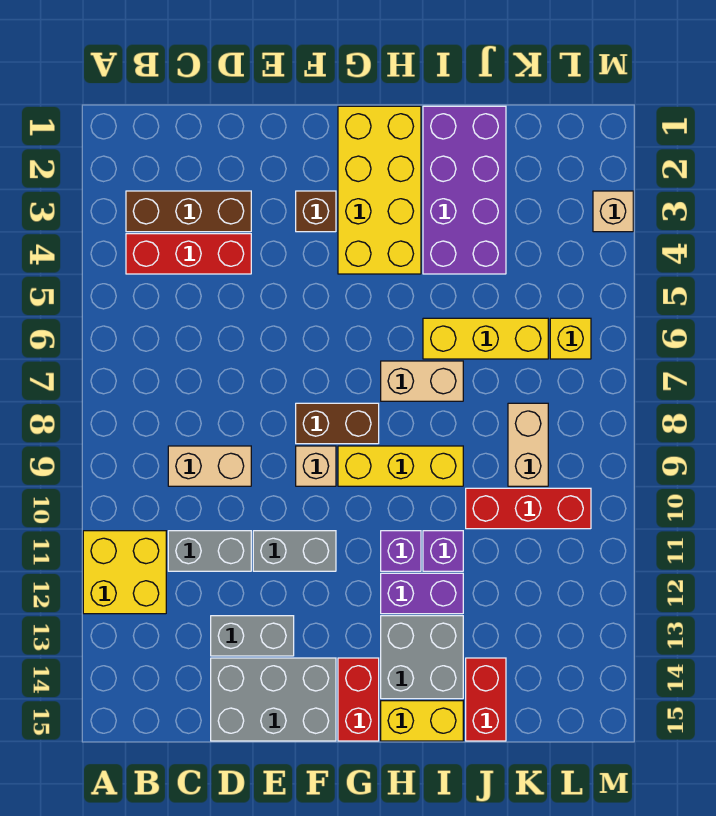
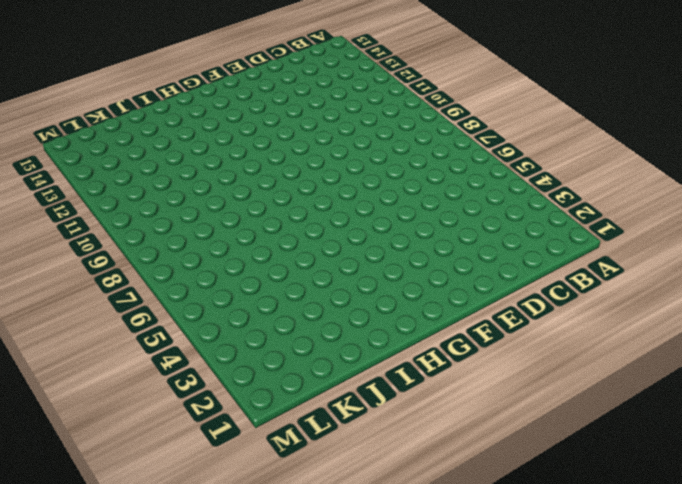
none -> yellow 2x2 brick [83,531,166,614]
none -> brown 1x3 brick [126,191,251,232]
none -> red 1x3 brick [126,234,251,274]

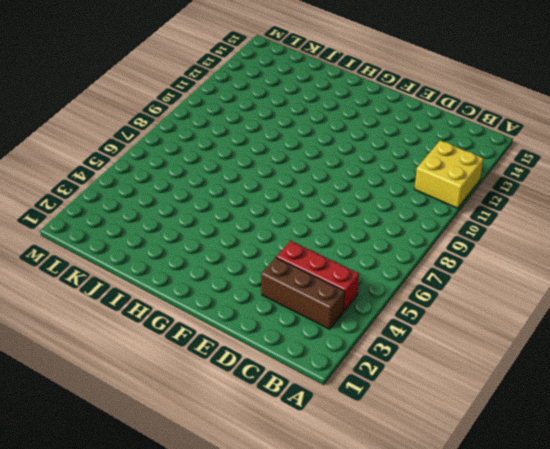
none -> tan 1x2 brick [168,446,251,486]
none -> grey 1x2 brick [168,531,251,571]
none -> grey 1x2 brick [211,616,294,656]

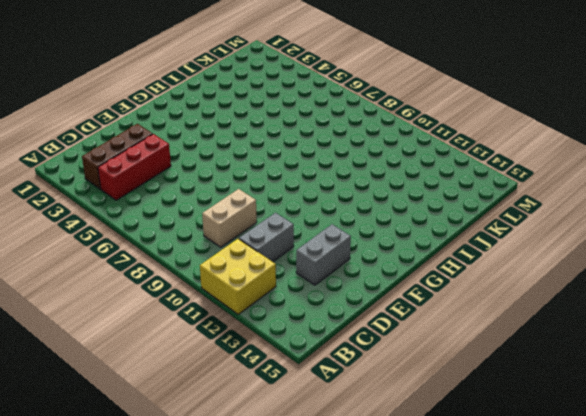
none -> grey 2x3 brick [211,658,336,741]
none -> grey 1x2 brick [253,531,336,571]
none -> brown 1x1 brick [296,191,336,232]

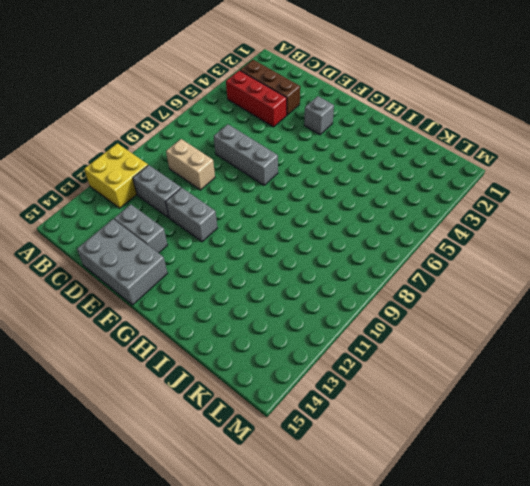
grey 1x3 brick [214,124,278,185] -> none
grey 1x1 brick [304,96,334,135] -> brown 1x1 brick [296,191,336,232]
none -> brown 1x2 brick [296,403,379,444]
none -> tan 1x1 brick [296,446,336,486]
none -> yellow 2x4 brick [338,106,421,274]

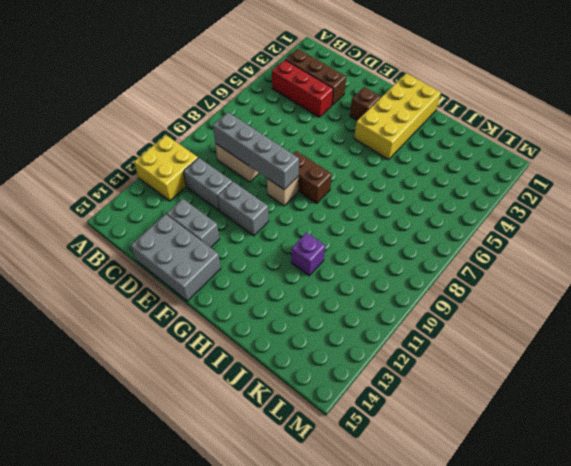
grey 1x4 brick [213,112,299,190] -> none
none -> yellow 1x3 brick [338,446,463,486]
none -> red 1x2 brick [338,658,379,741]
none -> tan 1x2 brick [381,361,463,401]

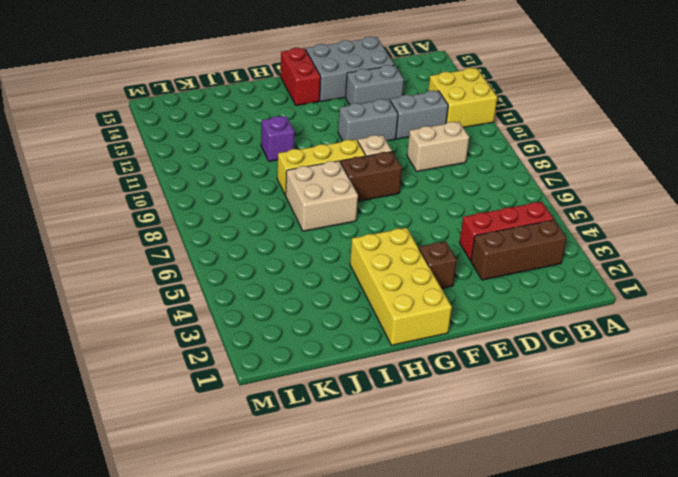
tan 2x2 brick [286,161,358,231] -> tan 1x2 brick [381,361,463,401]
none -> purple 1x1 brick [381,531,421,571]
none -> purple 1x2 brick [381,573,463,614]
none -> grey 2x2 brick [381,616,463,699]

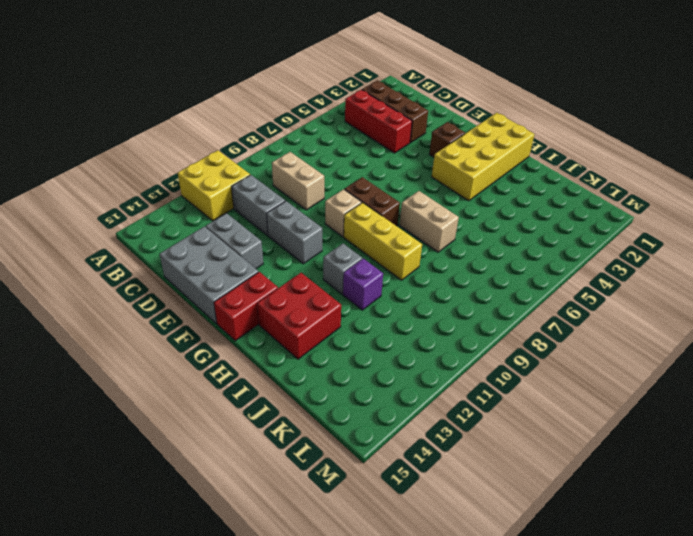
grey 1x1 brick [323,244,362,294] -> purple 1x1 brick [381,531,421,571]
red 2x2 brick [257,273,341,359] -> grey 2x2 brick [381,616,463,699]
none -> purple 1x2 brick [381,573,463,614]
none -> yellow 1x2 brick [381,701,463,741]
none -> purple 2x4 brick [423,106,506,274]

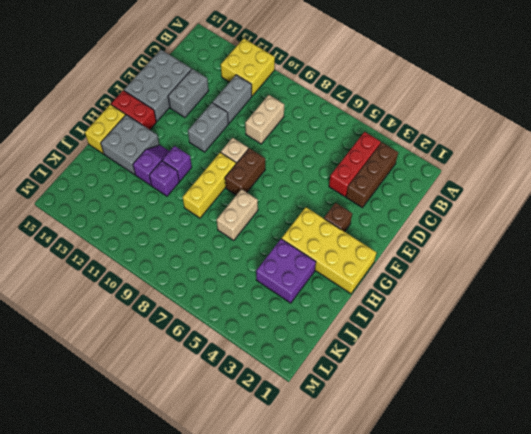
purple 1x2 slope [133,145,169,185] -> purple 1x2 brick [381,573,463,614]
purple 2x2 brick [256,239,316,303] -> purple 2x4 brick [423,106,506,274]
none -> yellow 1x3 brick [423,318,548,359]
none -> red 1x3 brick [466,488,591,529]
none -> red 1x2 brick [466,658,506,741]

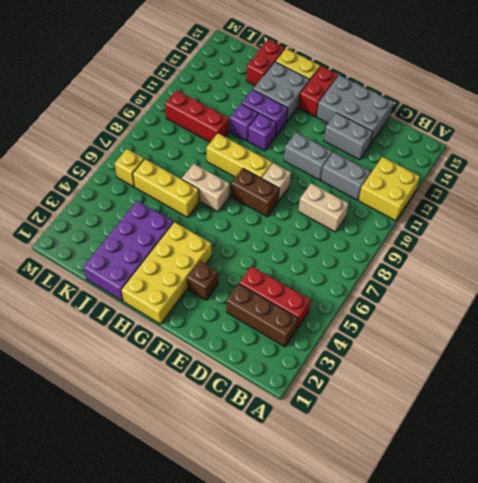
none -> tan 1x2 brick [508,403,548,486]
none -> tan 1x1 brick [593,191,633,232]

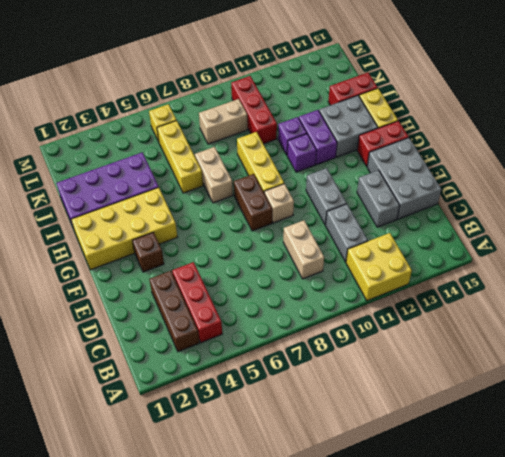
none -> tan 1x1 brick [593,191,633,232]

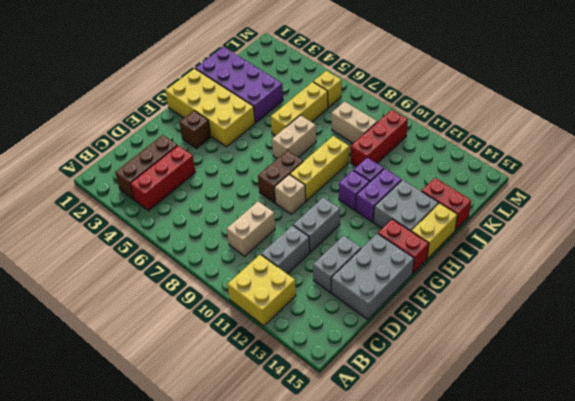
none -> tan 1x1 brick [593,191,633,232]

